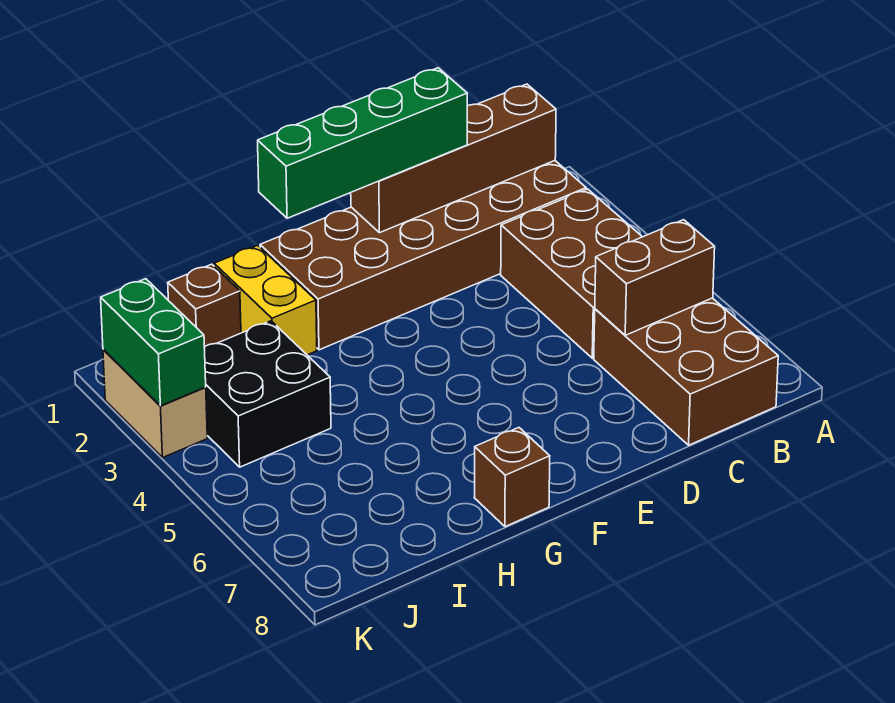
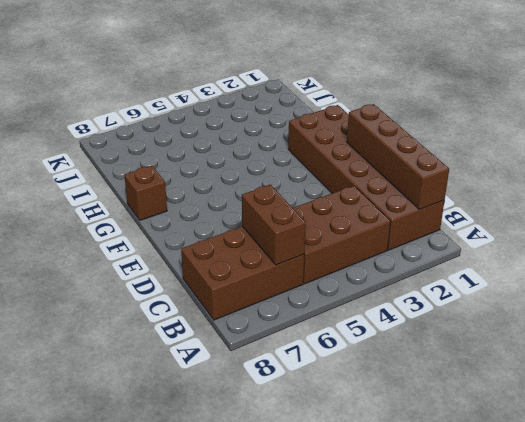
none -> yellow 1x2 brick [214,246,317,355]
none -> brown 1x1 brick [168,264,241,347]
none -> black 2x2 brick [204,321,331,467]

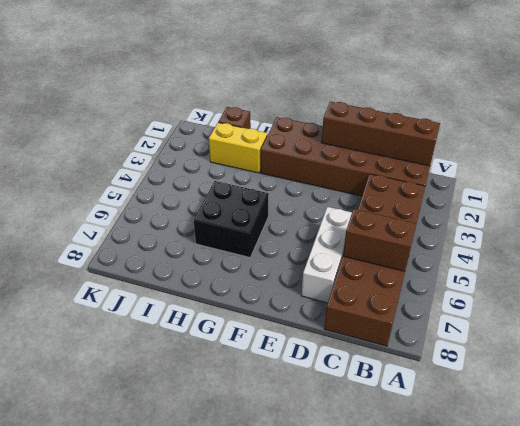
white 1x3 brick [302,207,352,303] -> none
black 2x2 brick [194,181,269,257] -> black 2x2 brick moved to [204,321,331,467]
yellow 1x2 brick [209,123,267,173] -> yellow 1x2 brick turned to [214,246,317,355]
none -> brown 1x1 brick [474,428,550,527]
none -> tan 1x2 brick [103,349,207,458]
none -> green 1x2 brick [101,279,206,406]

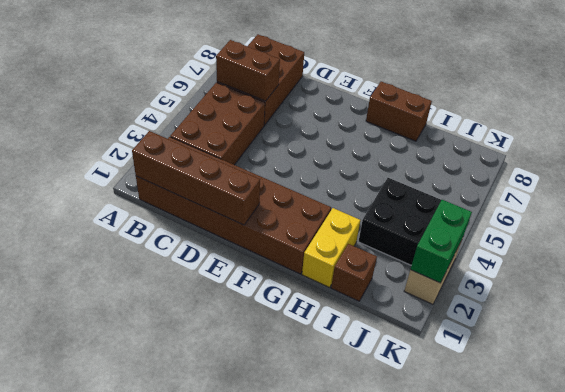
brown 1x2 brick [366,82,432,141] -> brown 1x1 brick [474,428,550,527]
none -> green 1x4 brick [258,68,467,218]

